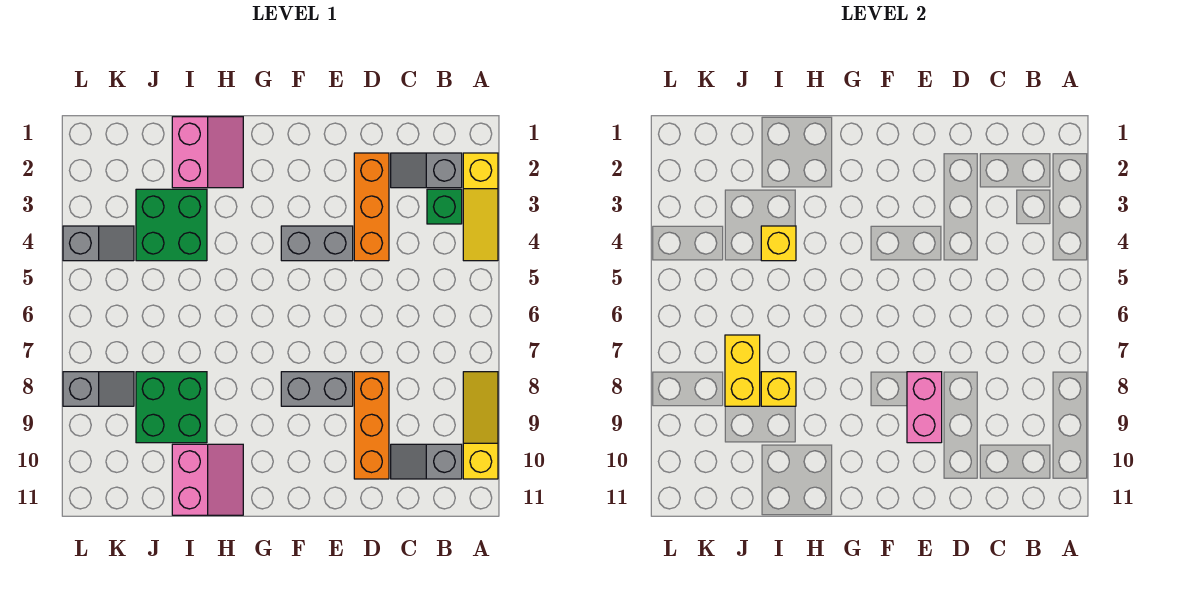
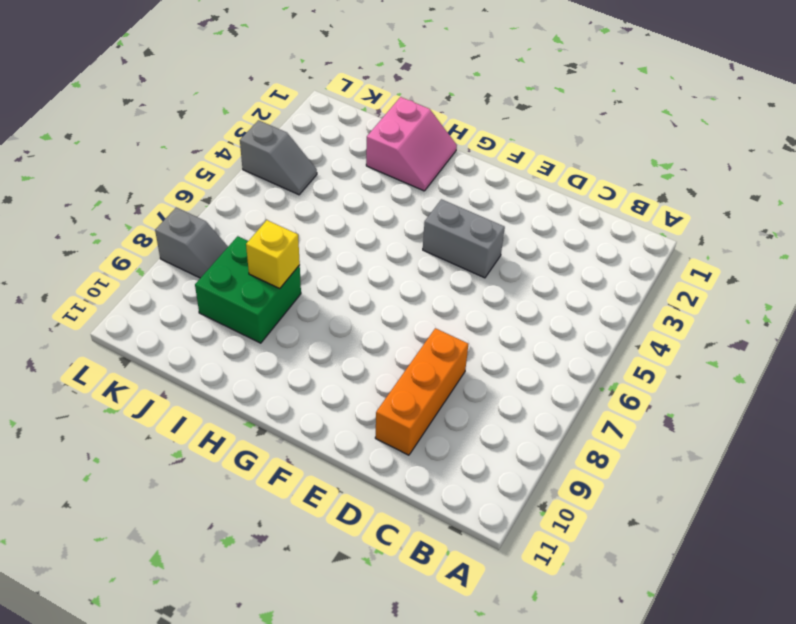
none -> yellow 1x3 slope [463,153,498,261]
none -> yellow 1x3 slope [463,372,498,479]
none -> grey 1x2 slope [391,153,462,188]

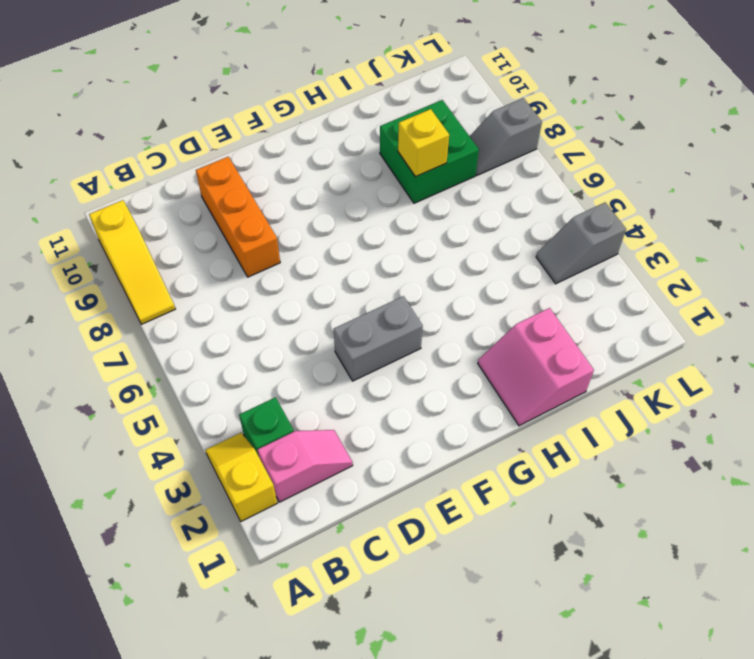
yellow 1x2 slope [205,433,277,521] -> yellow 1x3 slope [463,153,498,261]
pink 1x2 slope [258,430,353,502] -> grey 1x2 slope [391,153,462,188]
none -> grey 1x2 slope [391,444,462,479]
none -> orange 1x3 brick [354,153,389,261]
none -> grey 1x2 brick [281,372,353,406]

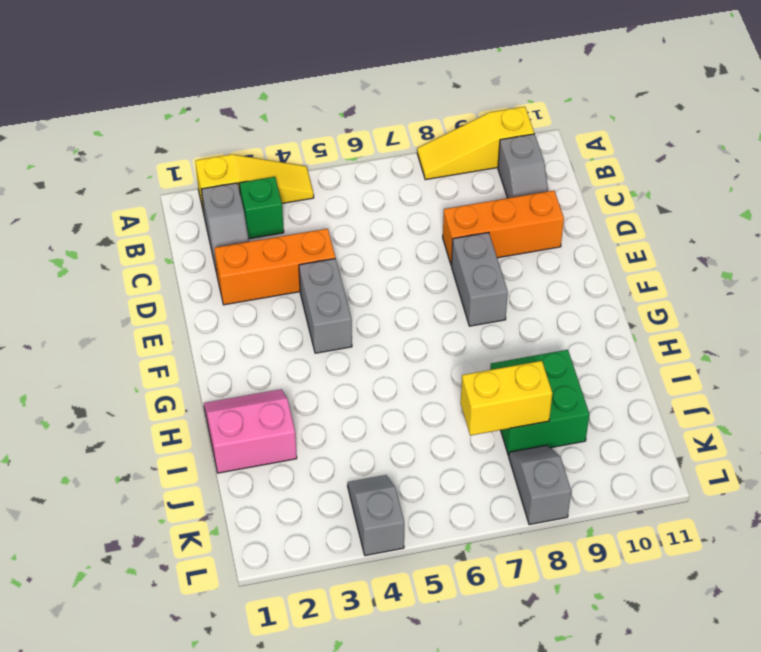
none -> pink 2x2 slope [172,444,243,515]
none -> green 2x2 brick [136,189,207,261]
none -> pink 1x2 brick [907,372,942,443]

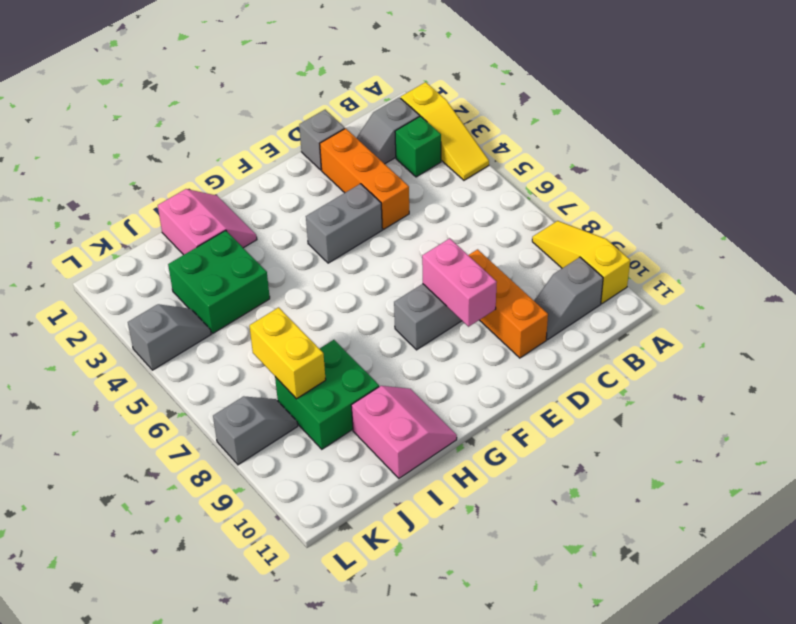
grey 1x1 brick [299,110,345,170] -> none
none -> yellow 1x1 brick [761,226,796,261]
none -> yellow 1x1 brick [761,372,796,406]

